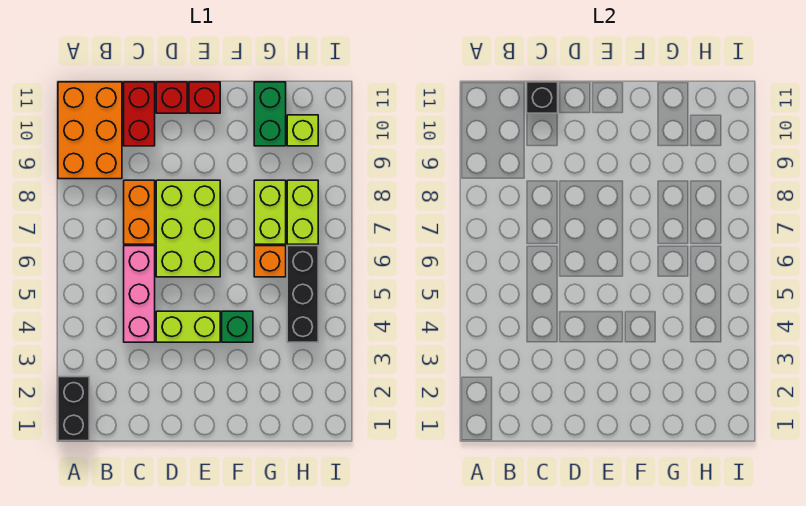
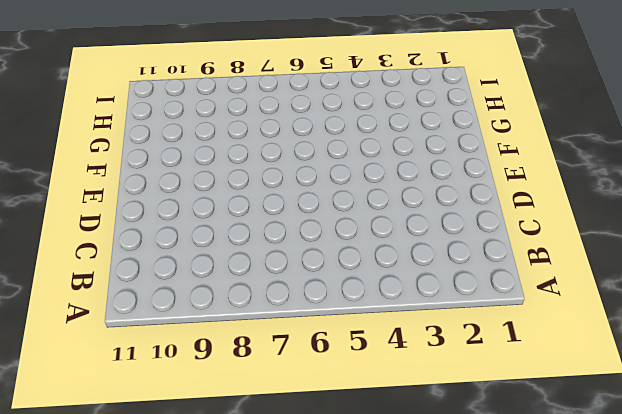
none -> black 1x2 brick [58,377,89,441]
none -> orange 2x3 brick [58,82,122,179]
none -> pink 1x3 brick [124,246,155,342]

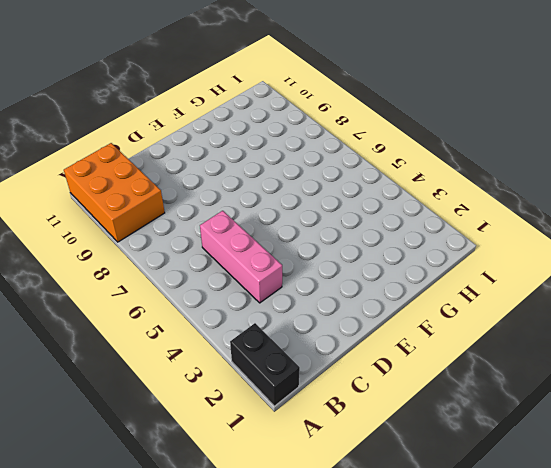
none -> orange 1x2 brick [124,180,155,244]
none -> red 1x2 brick [124,82,155,146]
none -> lime 1x2 brick [156,311,220,342]

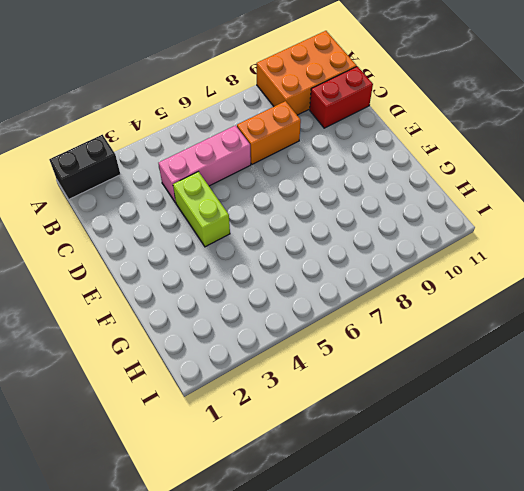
none -> lime 2x3 brick [156,180,220,277]
none -> red 1x1 brick [156,82,187,113]
none -> red 1x1 brick [189,82,220,113]

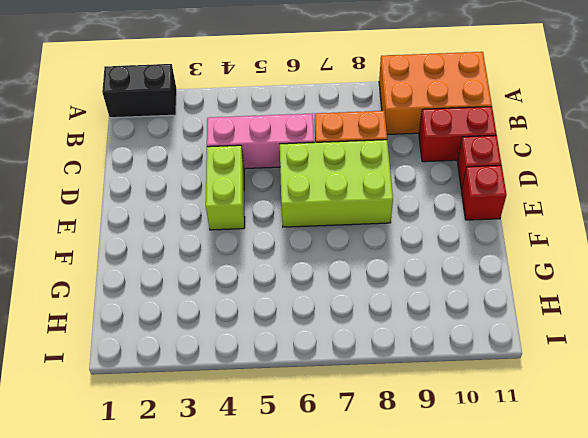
none -> green 1x1 brick [222,311,253,342]
none -> orange 1x1 brick [254,246,286,277]
none -> lime 1x2 brick [254,180,286,244]

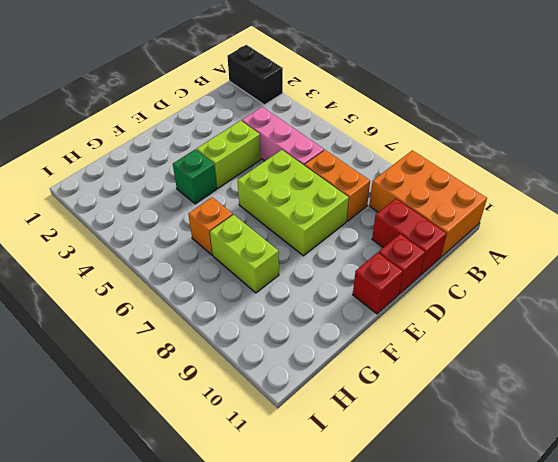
none -> green 1x2 brick [254,82,286,146]
none -> black 1x3 brick [287,246,318,342]
none -> lime 1x2 brick [287,180,318,244]

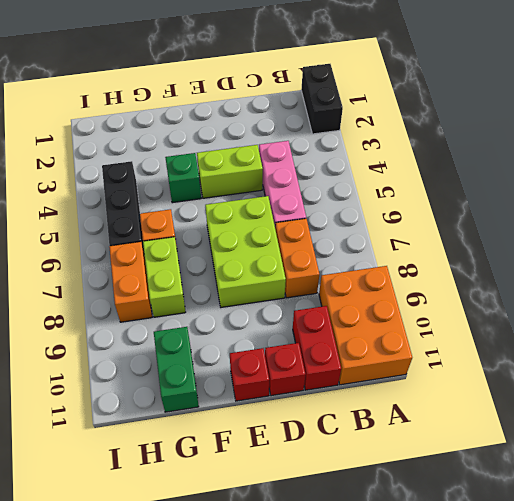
orange 1x2 brick [109,242,152,322] -> lime 1x2 brick [287,180,318,244]
none -> lime 1x1 brick [287,115,318,146]
none -> black 1x1 brick [527,82,558,113]

